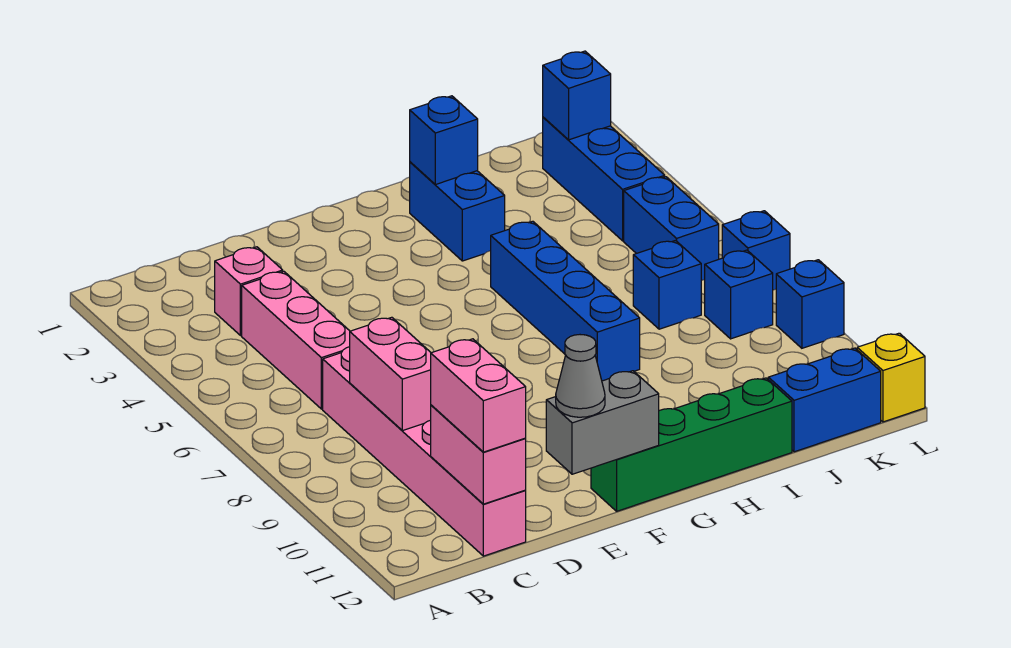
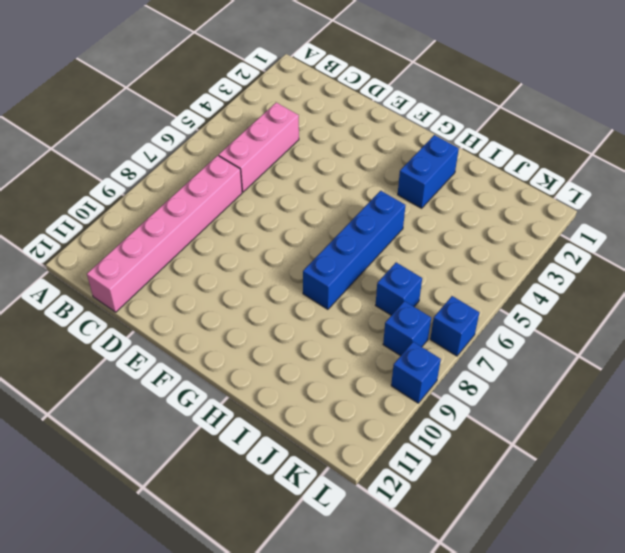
none -> pink 1x1 brick [215,247,283,336]
none -> green 1x4 brick [591,378,792,511]
none -> blue 1x2 brick [768,348,881,452]

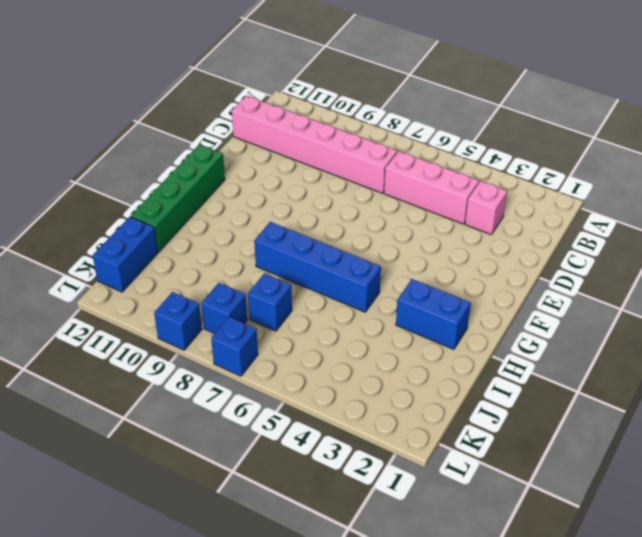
none -> blue 1x3 brick [543,117,665,241]
none -> blue 1x2 brick [624,177,719,281]
none -> yellow 1x1 brick [857,333,925,422]

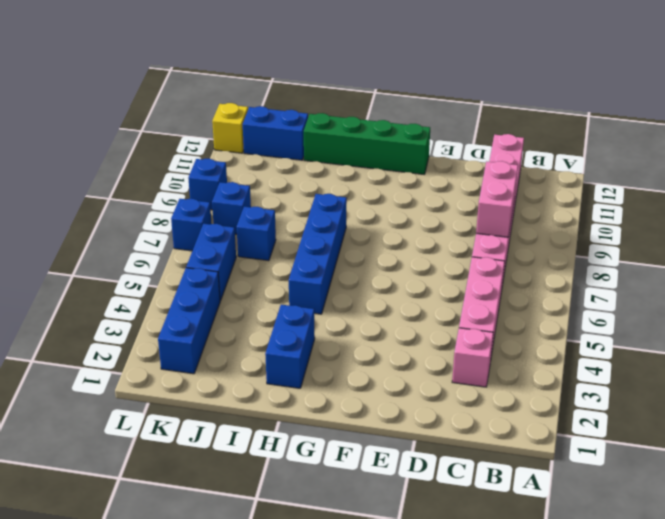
none -> pink 1x2 brick [431,405,526,504]
none -> grey 1x2 brick [546,371,659,474]
none -> blue 1x1 brick [410,96,478,185]

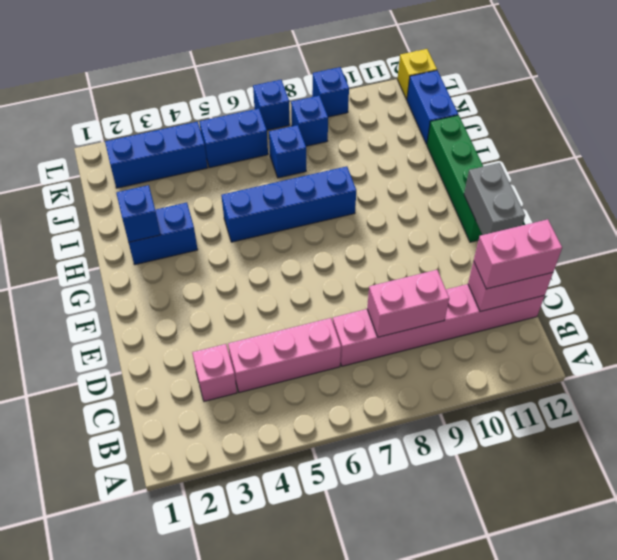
none -> blue 1x1 brick [543,51,611,140]
none -> grey 1x1 cone [556,335,605,417]

